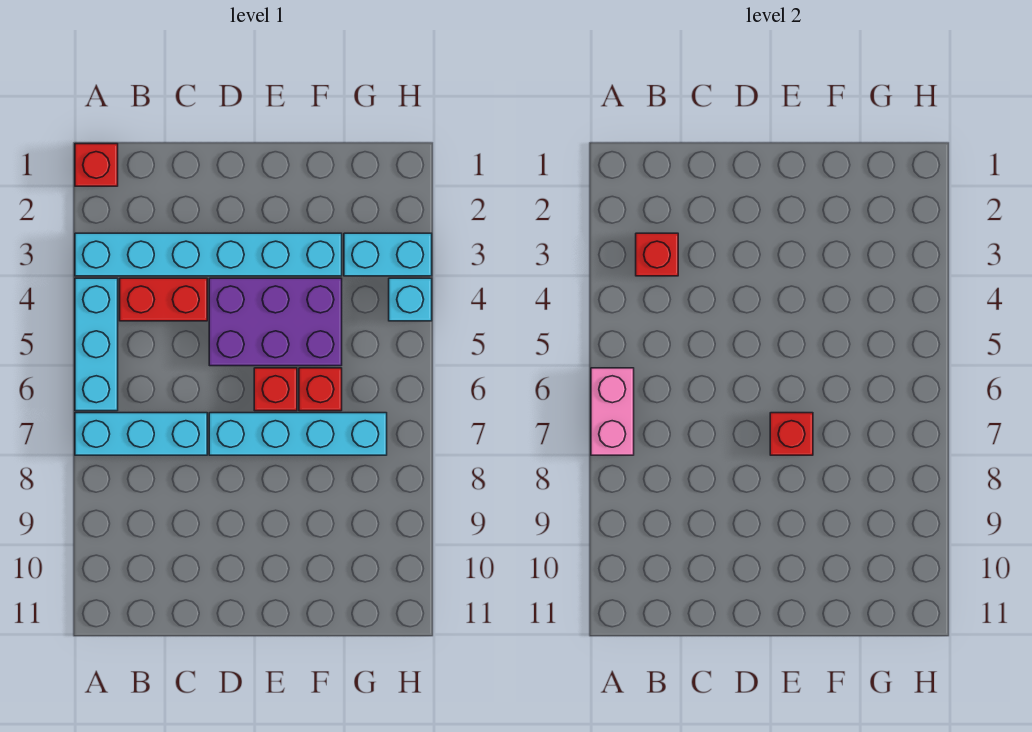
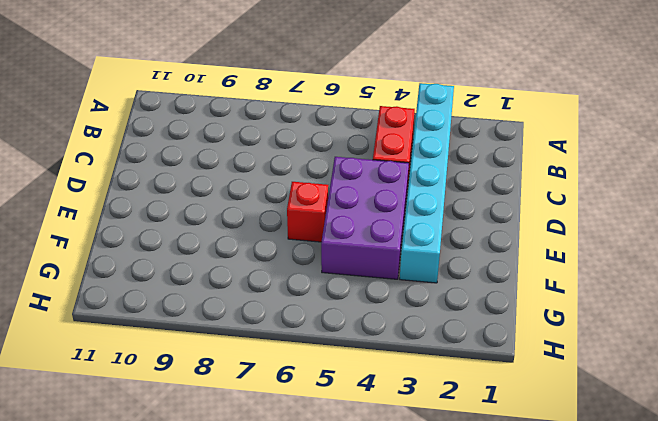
none -> red 1x1 brick [75,144,118,186]
none -> cyan 1x3 brick [75,278,118,411]
none -> cyan 1x3 brick [75,413,207,455]

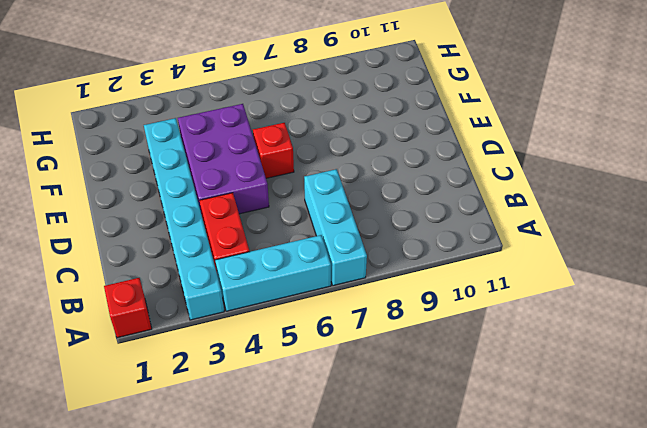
none -> cyan 1x4 brick [209,413,387,455]
none -> red 1x1 brick [299,368,342,411]
none -> cyan 1x2 brick [344,233,432,276]

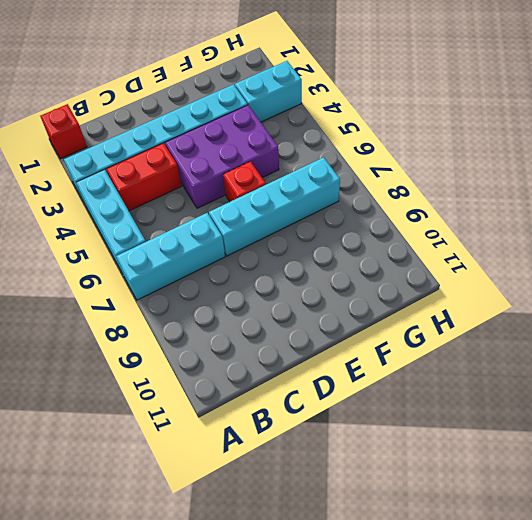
none -> red 1x1 brick [299,368,342,411]
none -> cyan 1x1 brick [389,278,432,321]
none -> pink 1x2 brick [591,368,634,455]

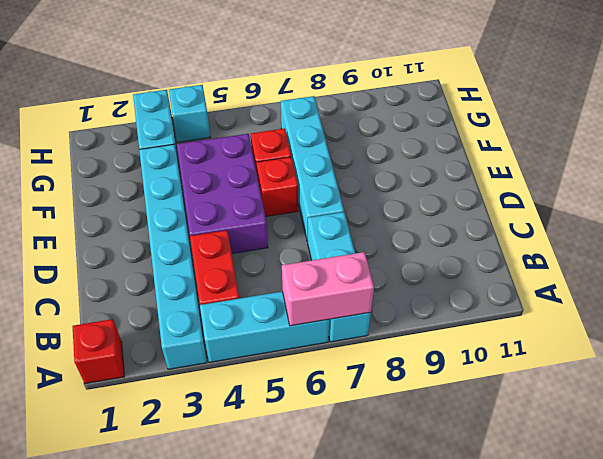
none -> red 1x1 brick [636,233,678,276]
none -> red 1x1 brick [770,413,813,455]

